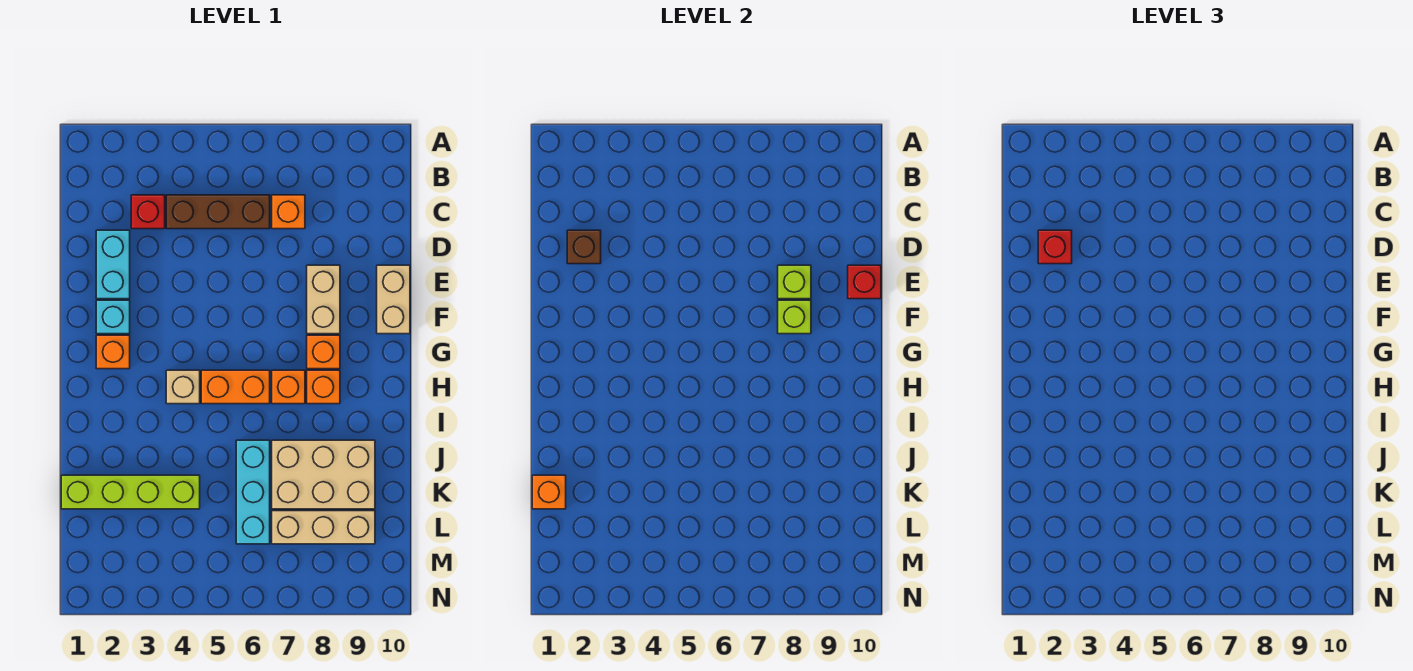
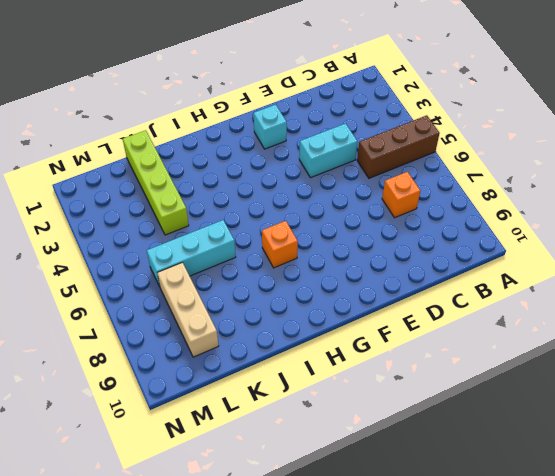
brown 1x3 brick [357,115,440,178] -> brown 1x3 brick turned to [166,195,270,229]
cyan 1x2 brick [299,124,357,178] -> cyan 1x2 brick moved to [96,230,130,299]
none -> red 1x1 brick [131,195,165,229]
none -> tan 1x2 brick [307,265,340,334]
none -> tan 1x2 brick [377,265,410,334]

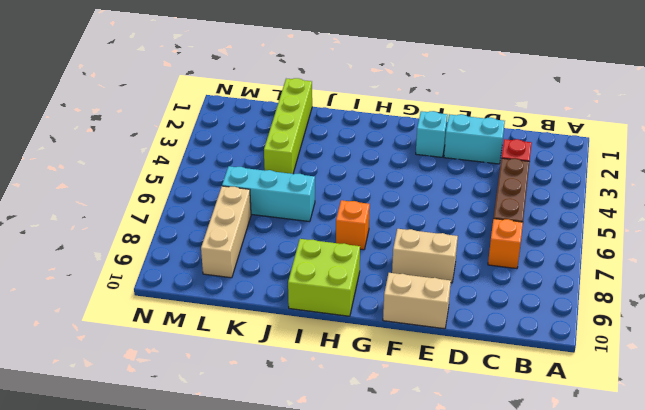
lime 2x2 brick [288,239,360,316] -> none
none -> orange 1x1 brick [96,335,130,369]
none -> orange 1x1 brick [307,335,340,369]
none -> tan 1x1 brick [166,370,200,404]

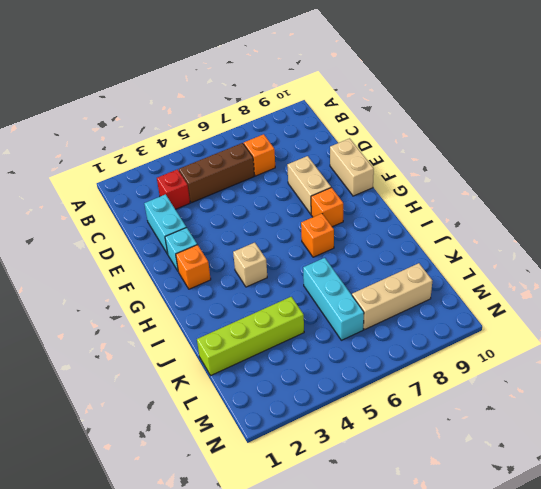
none -> orange 1x2 brick [201,370,270,404]
none -> orange 1x1 brick [307,370,340,404]
none -> tan 2x3 brick [272,440,375,509]

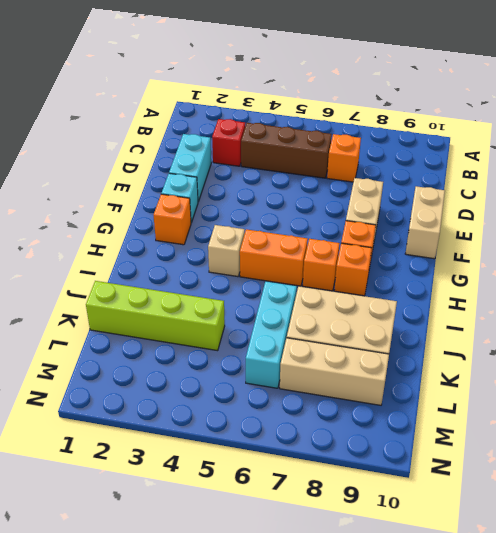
none -> brown 1x1 brick [567,230,601,264]
none -> lime 1x1 brick [778,265,811,299]
none -> red 1x1 brick [848,265,881,299]

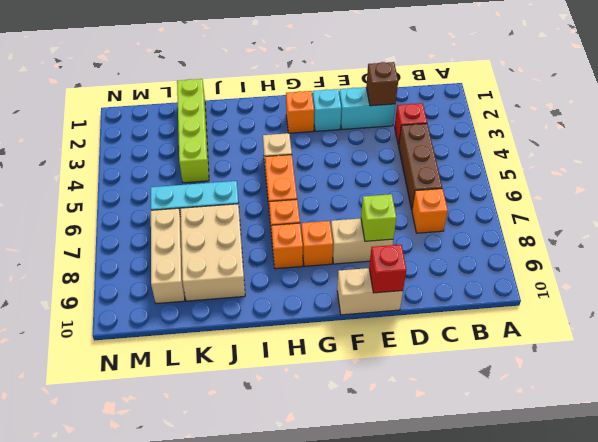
none -> lime 1x1 brick [778,300,811,334]
none -> orange 1x1 brick [532,475,566,509]
none -> red 1x1 brick [1038,230,1072,264]

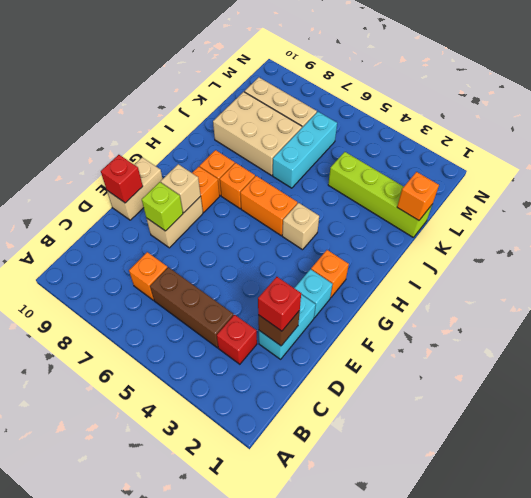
tan 1x1 brick [161,164,201,213] -> lime 1x1 brick [778,300,811,334]

